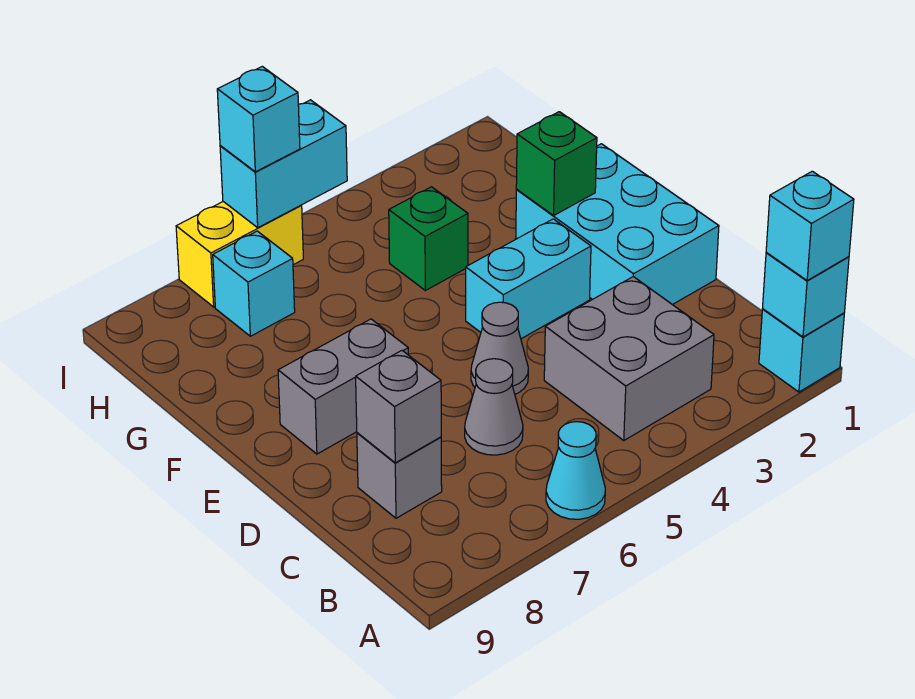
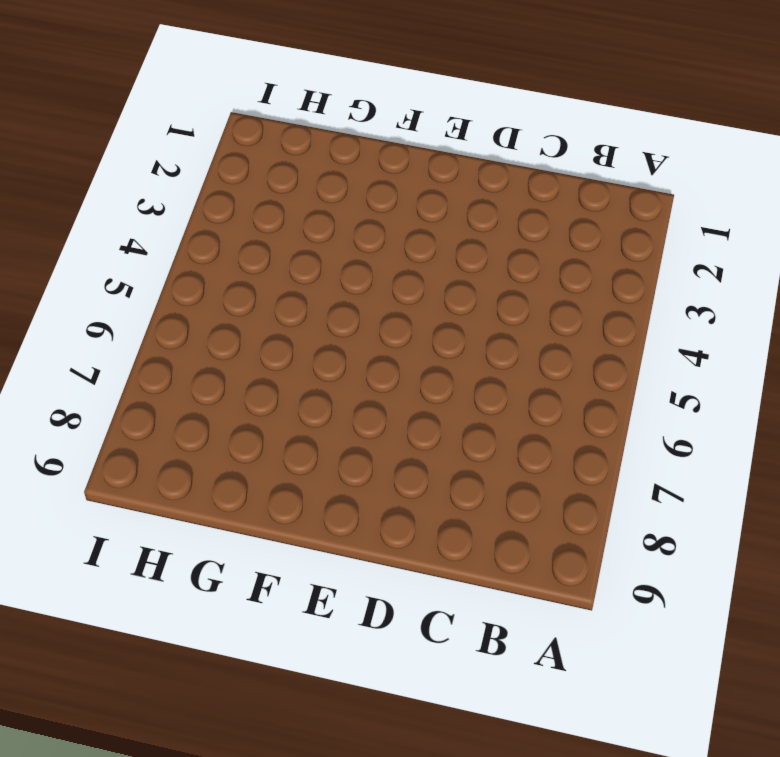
none -> cyan 1x1 brick [759,309,844,392]
none -> cyan 1x1 cone [546,422,605,519]
none -> grey 2x2 brick [544,277,714,440]

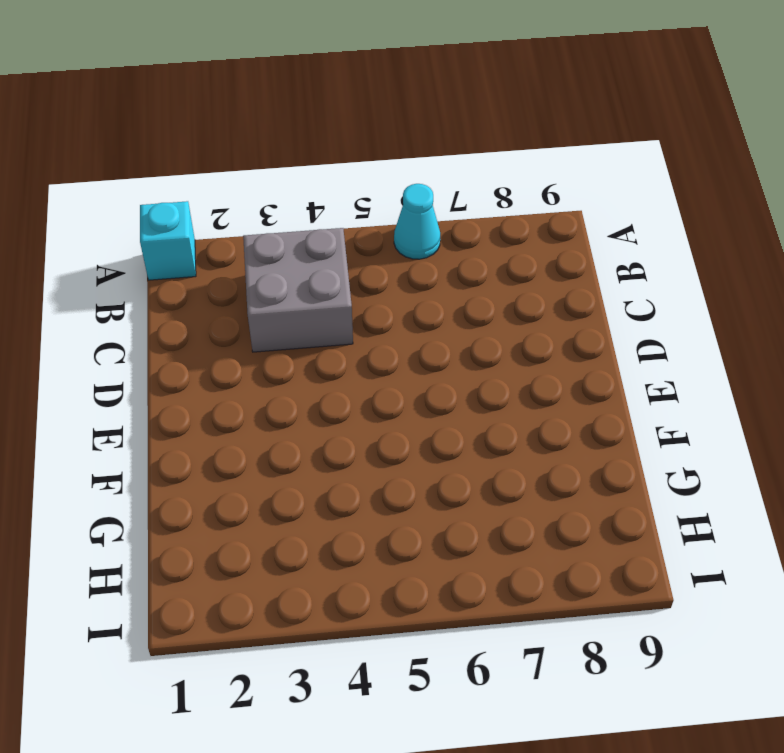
none -> grey 1x1 cone [465,359,523,455]
none -> grey 1x1 brick [357,433,442,518]
none -> cyan 2x3 brick [516,144,719,305]

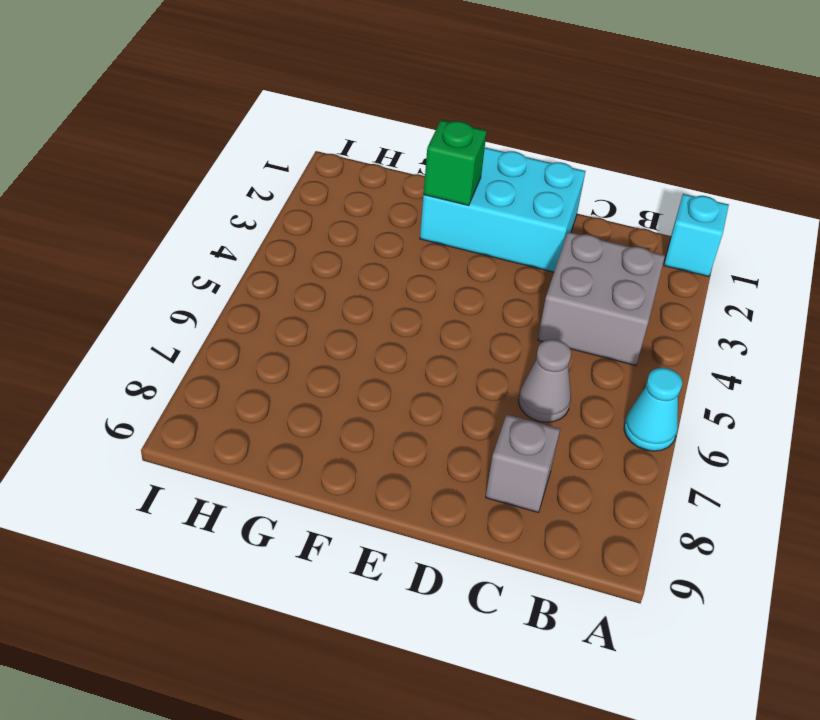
none -> grey 1x1 cone [471,302,528,394]
none -> cyan 1x2 brick [466,219,591,339]
none -> grey 1x2 brick [278,319,408,454]

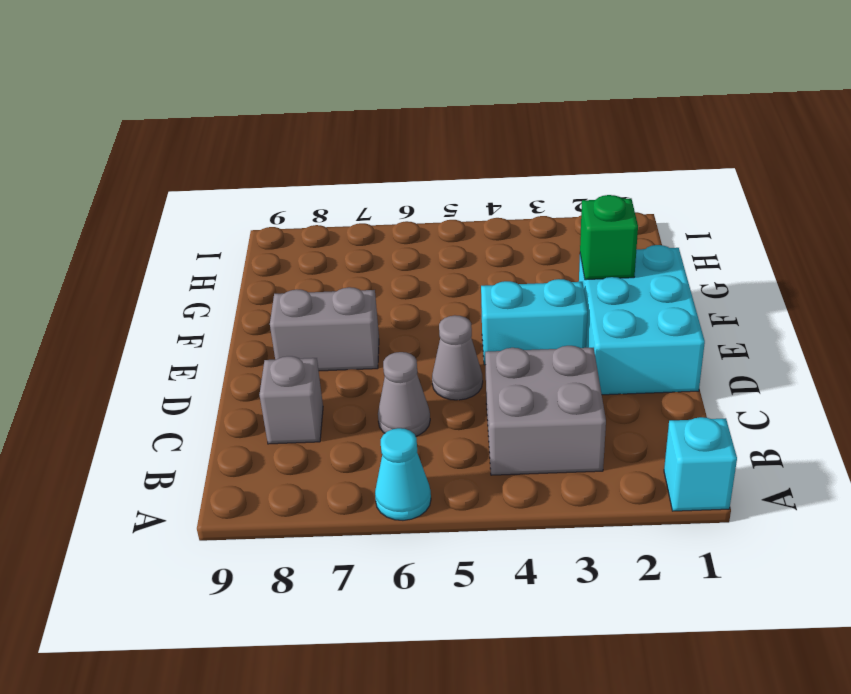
none -> green 1x1 brick [389,187,468,291]
none -> cyan 1x1 brick [213,231,295,336]
none -> yellow 1x2 brick [176,202,303,307]

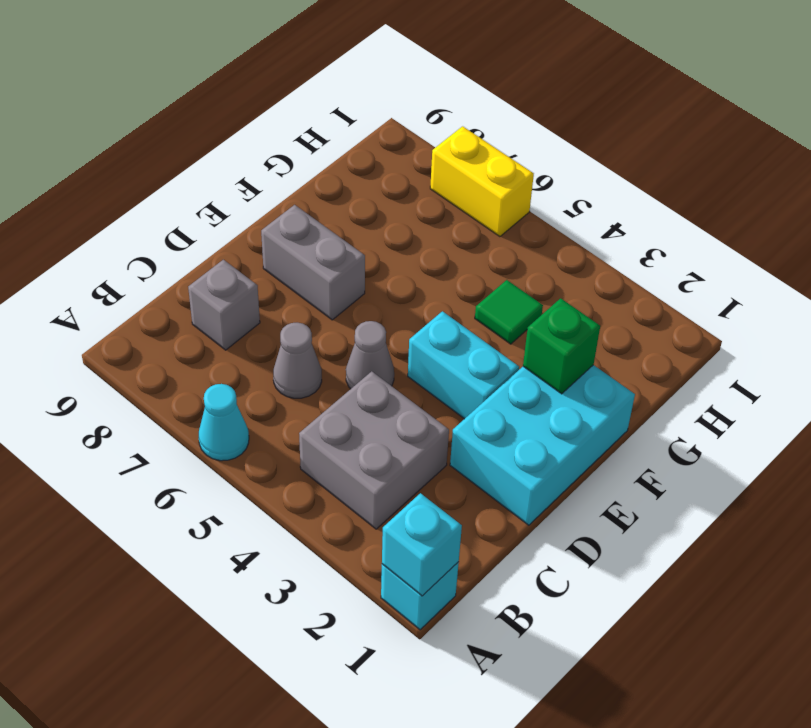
green 1x1 tile [475,280,543,344] -> green 1x1 brick [389,187,468,291]
none -> cyan 1x1 brick [213,231,295,336]
none -> grey 1x1 brick [356,351,441,463]
none -> cyan 1x2 brick [220,100,347,228]

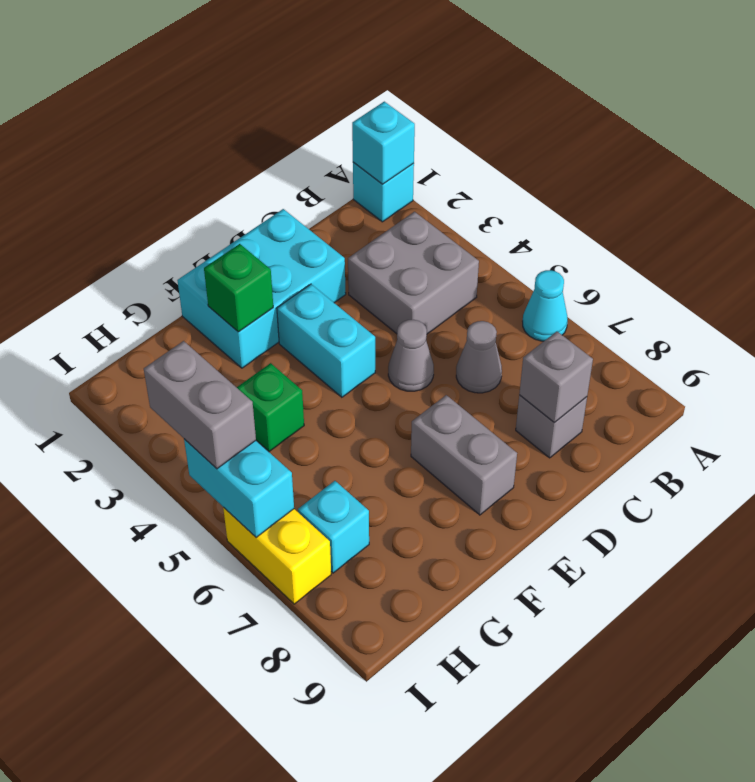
grey 1x2 brick [144,341,256,469] -> none
none -> cyan 1x1 brick [766,171,854,280]
none -> cyan 1x1 brick [217,66,300,172]

